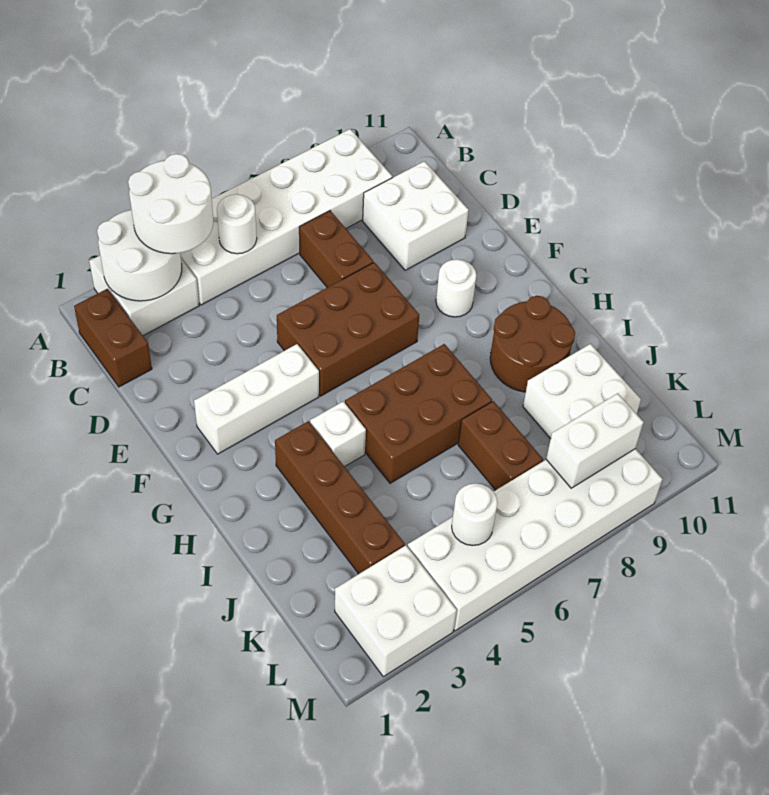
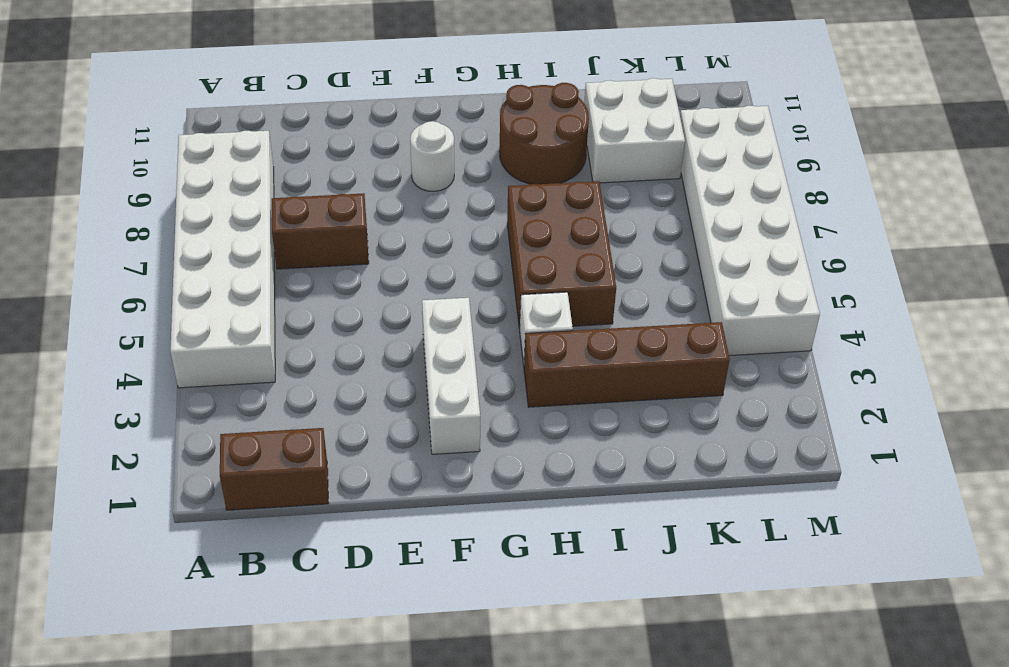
none -> white 2x2 brick [89,256,199,336]
none -> white 2x2 brick [363,161,469,270]
none -> brown 2x3 brick [277,262,419,396]

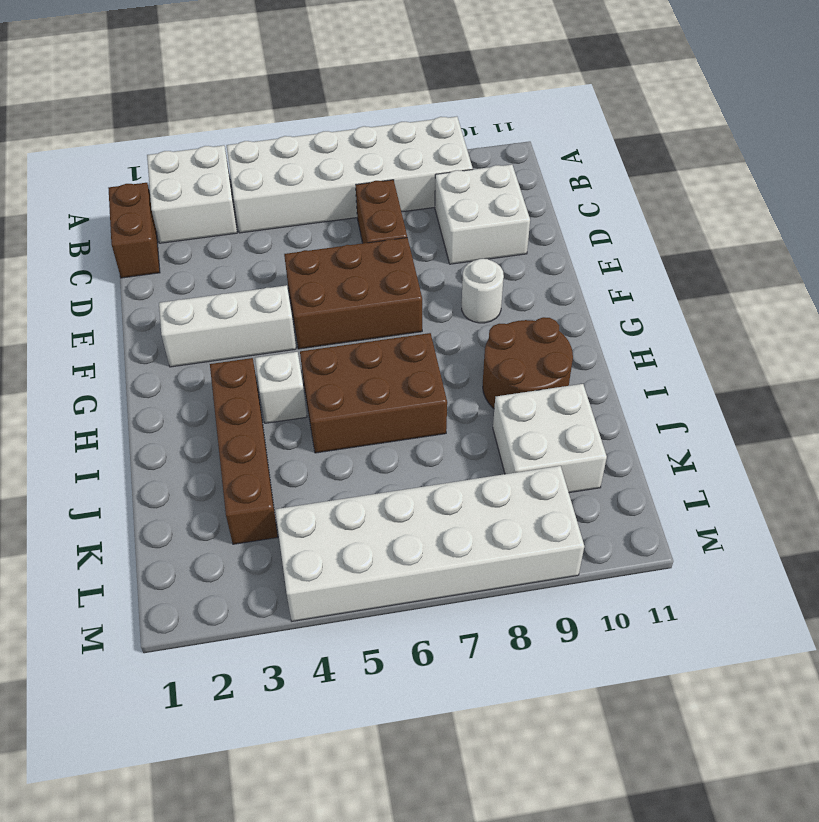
none -> brown 1x2 brick [458,401,543,490]
none -> white 2x2 brick [335,545,457,677]
none -> white 2x2 round brick [97,210,182,301]

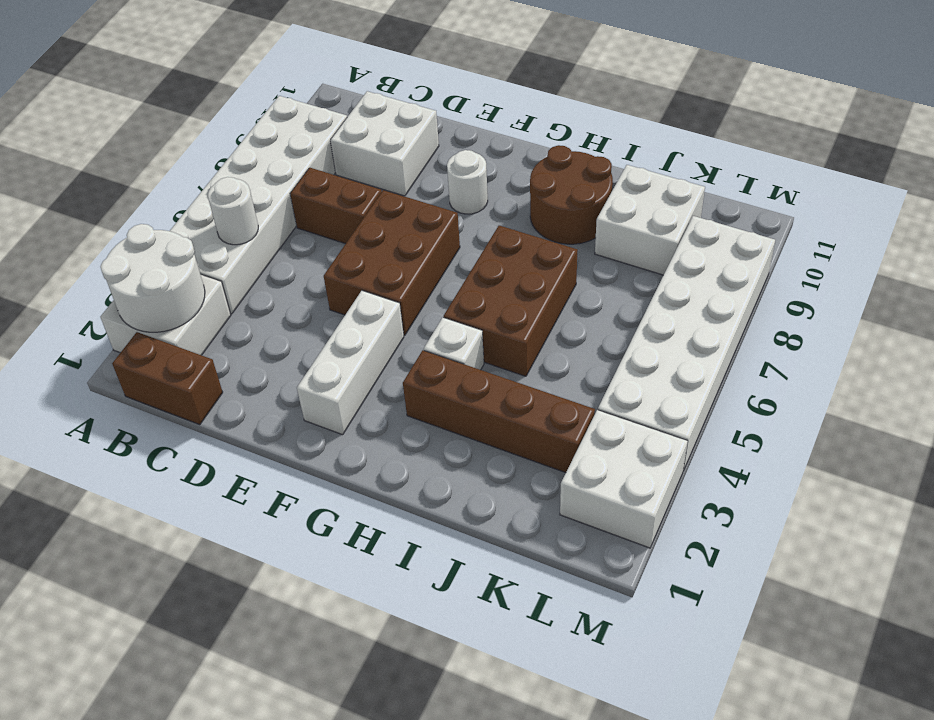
none -> brown 1x2 brick [458,401,543,490]
none -> white 1x1 round brick [452,483,498,546]
none -> white 1x2 brick [546,393,644,488]

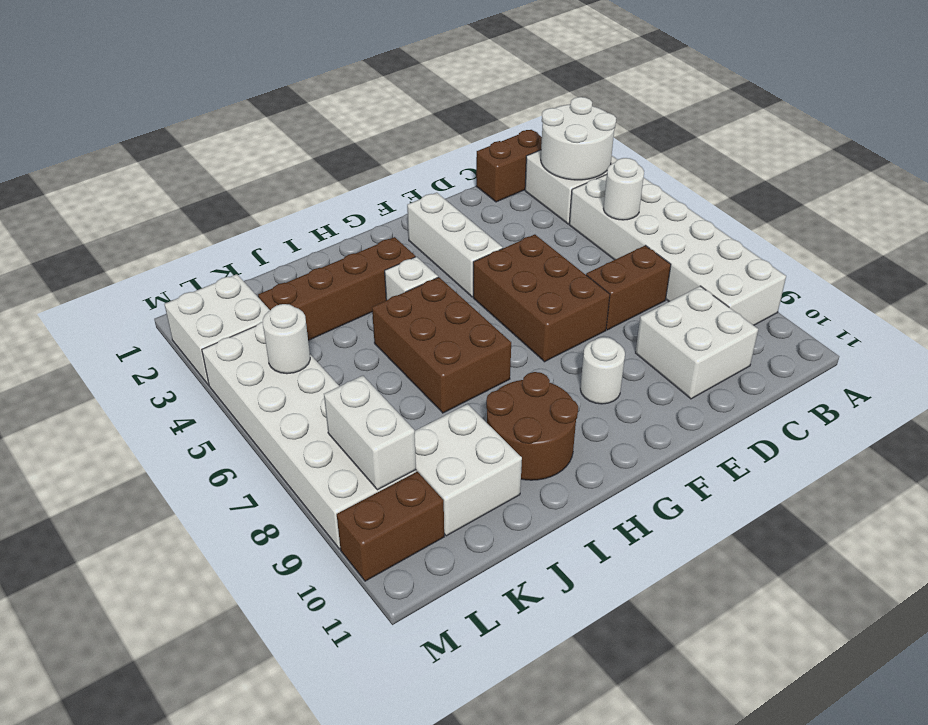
brown 1x2 brick [337,472,444,581] -> brown 1x2 brick moved to [458,401,543,490]
none -> white 2x2 round brick [128,154,213,254]

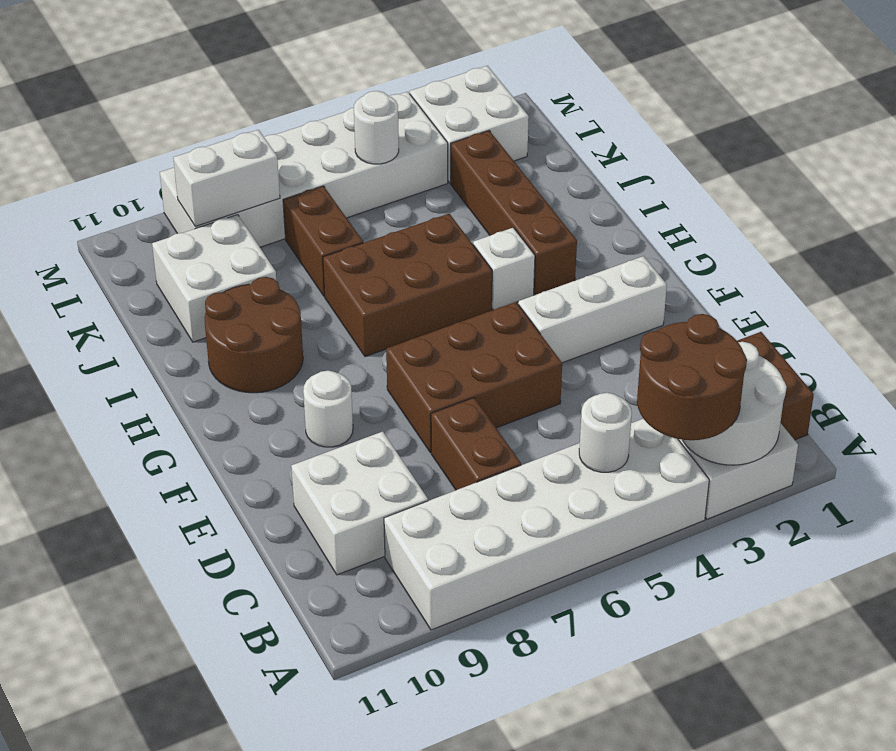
brown 2x2 round brick [637,314,747,440] -> white 2x2 round brick [128,154,213,254]

